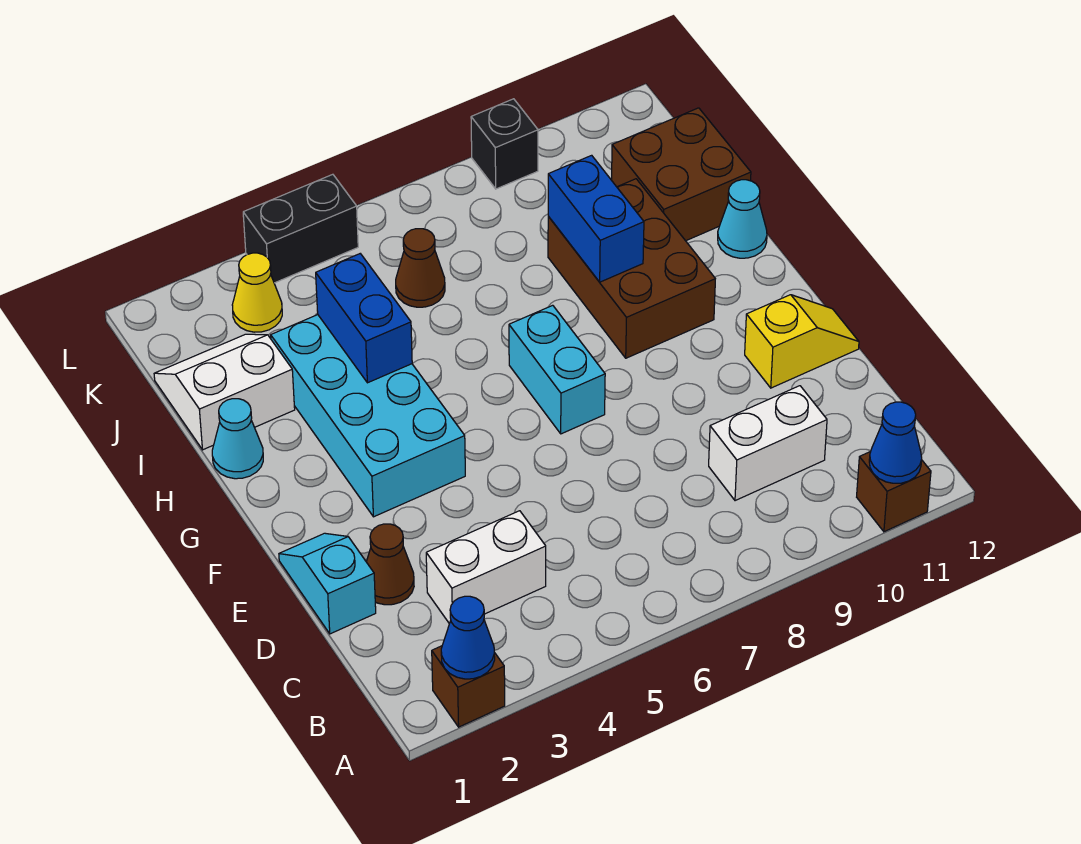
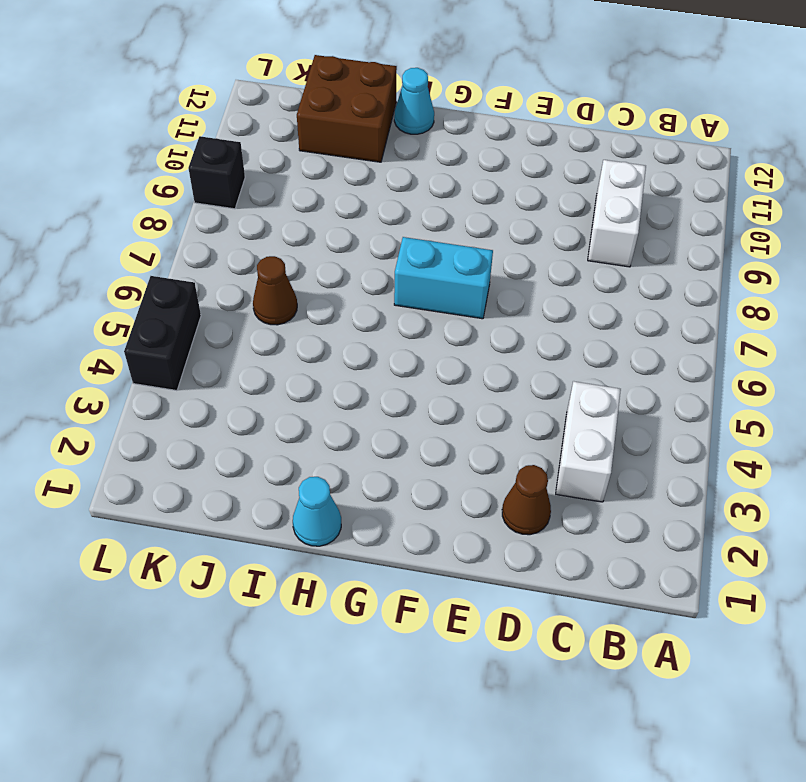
none -> brown 1x1 brick [432,646,505,727]
none -> brown 1x1 brick [857,451,931,532]
none -> cyan 1x2 slope [279,533,376,634]

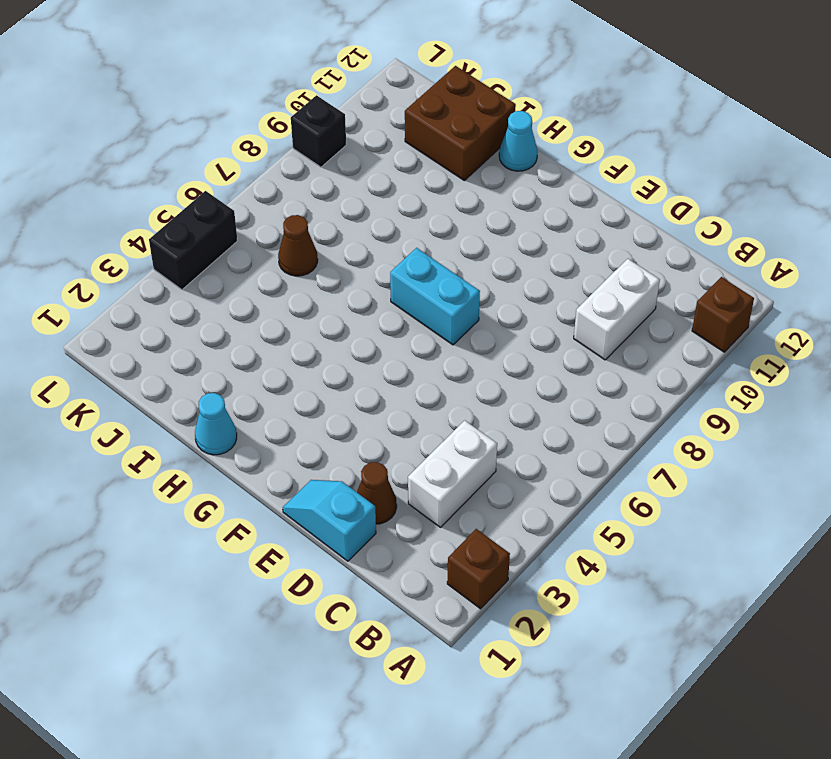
none -> yellow 1x2 slope [745,295,859,388]
none -> cyan 2x4 brick [271,315,465,517]
none -> brown 2x3 brick [548,179,715,358]

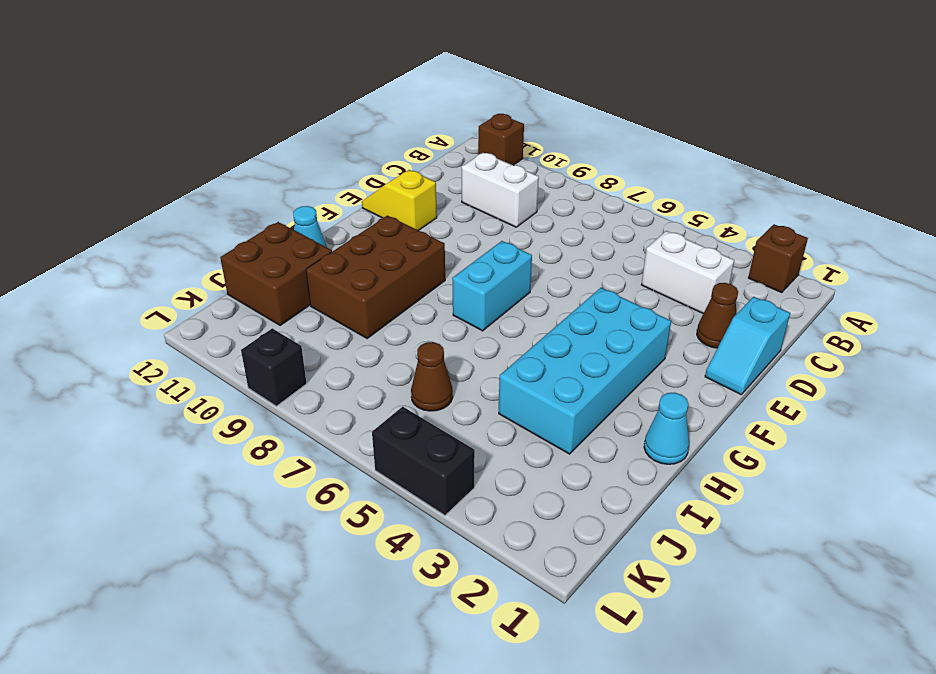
none -> white 2x2 slope [154,334,295,450]
none -> yellow 1x1 cone [232,253,282,332]
none -> blue 1x1 cone [441,596,495,679]

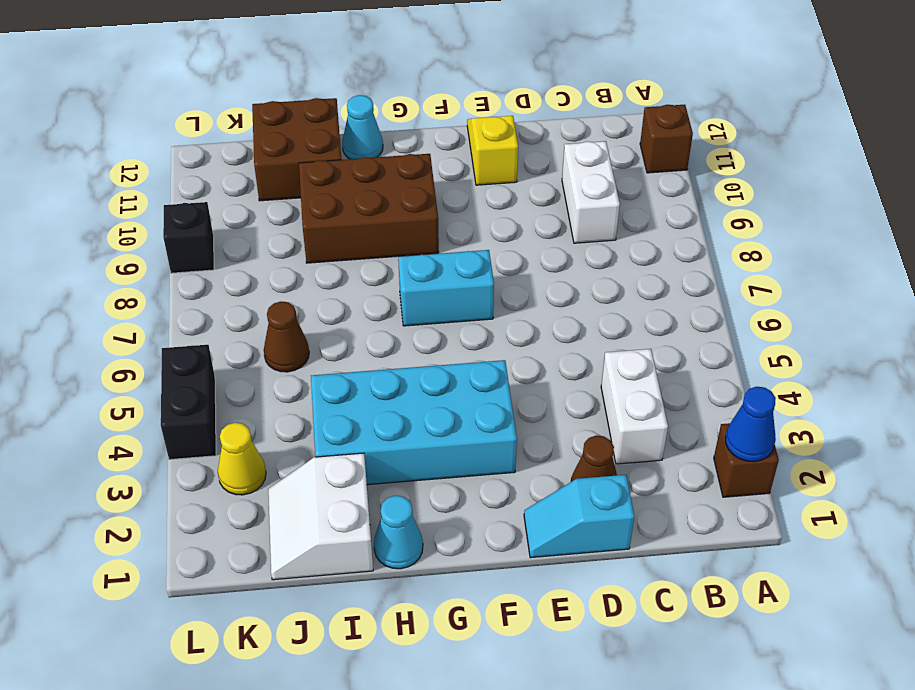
none -> blue 1x1 cone [869,402,922,483]
none -> blue 1x2 brick [316,254,412,383]
none -> blue 1x2 brick [548,155,644,282]

